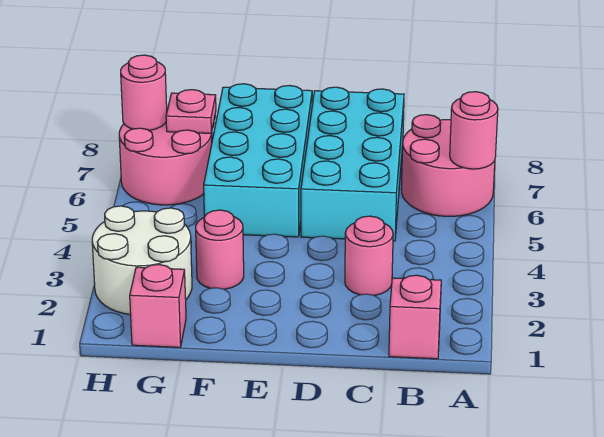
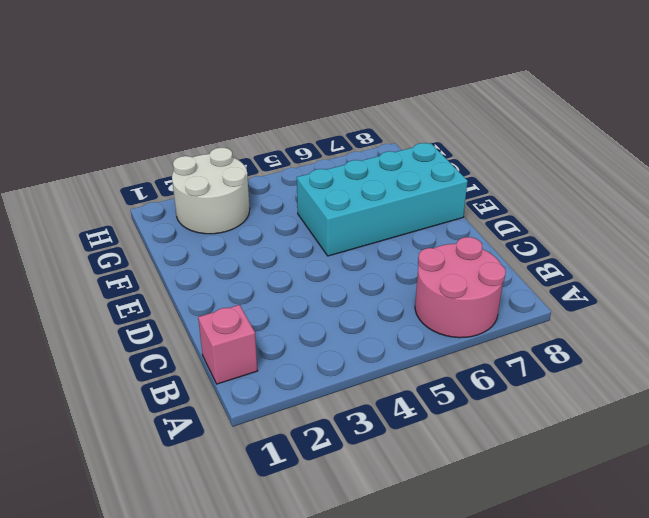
none -> pink 1x1 round brick [345,216,393,296]
none -> cyan 2x4 brick [301,87,404,241]
none -> pink 1x1 round brick [196,210,244,289]

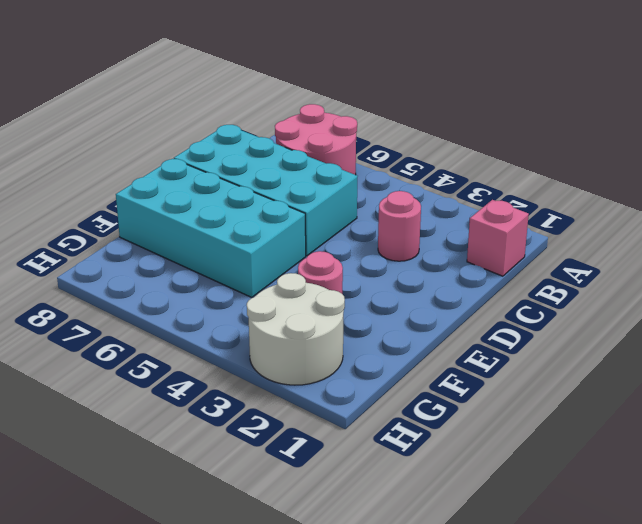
none -> pink 1x1 brick [130,264,186,347]
none -> pink 2x2 round brick [119,109,212,205]
none -> pink 1x1 round brick [450,92,498,169]

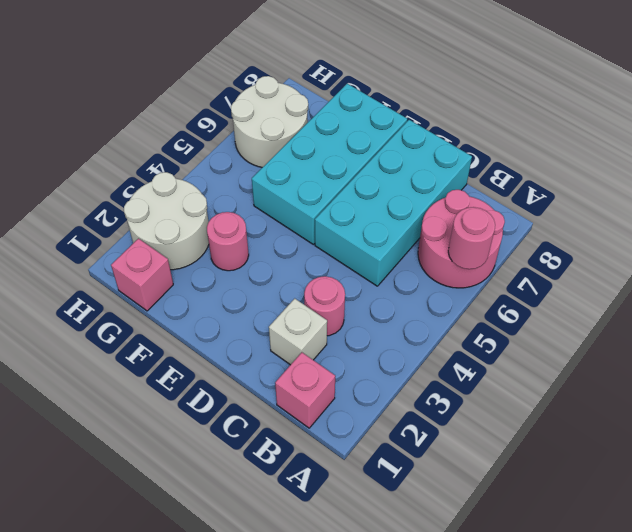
white 1x1 brick [269,299,327,365] -> none
white 2x2 round brick [231,76,308,167] -> pink 2x2 round brick [119,109,212,205]
none -> pink 1x1 plate [166,90,216,133]
none -> pink 1x1 round brick [121,55,167,130]

